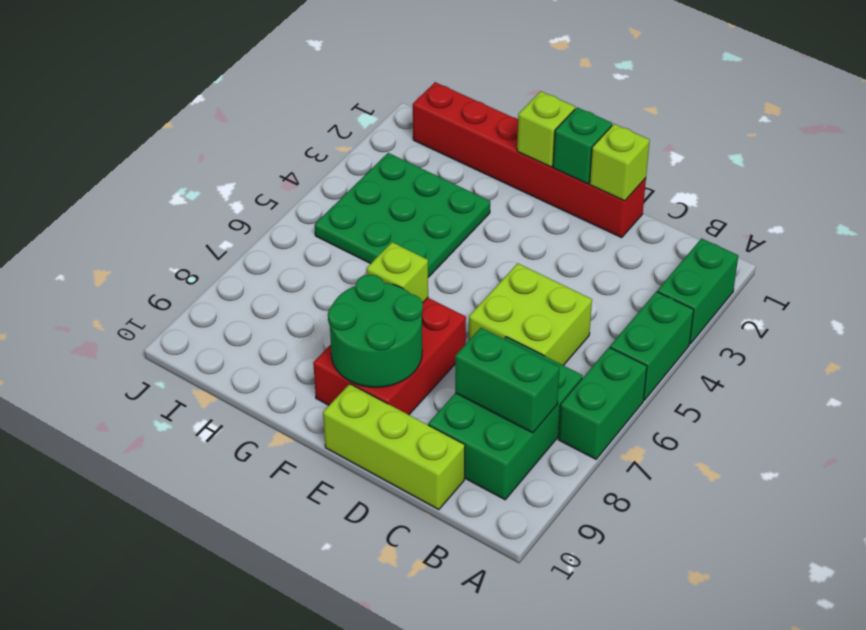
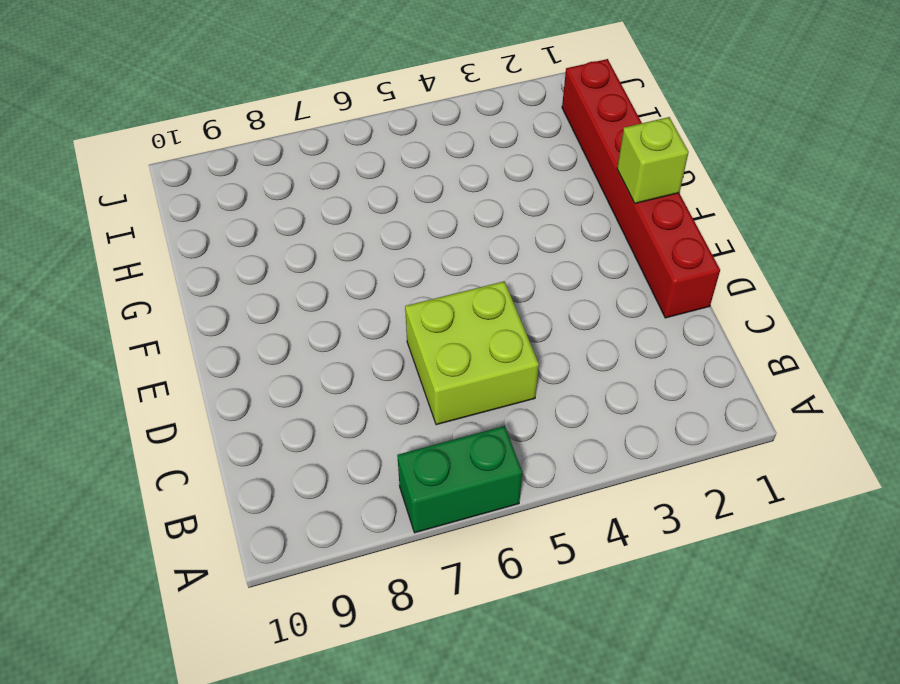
none -> green 1x2 brick [657,238,738,344]
none -> green 1x2 brick [610,292,694,400]
none -> green 2x3 brick [428,337,583,500]

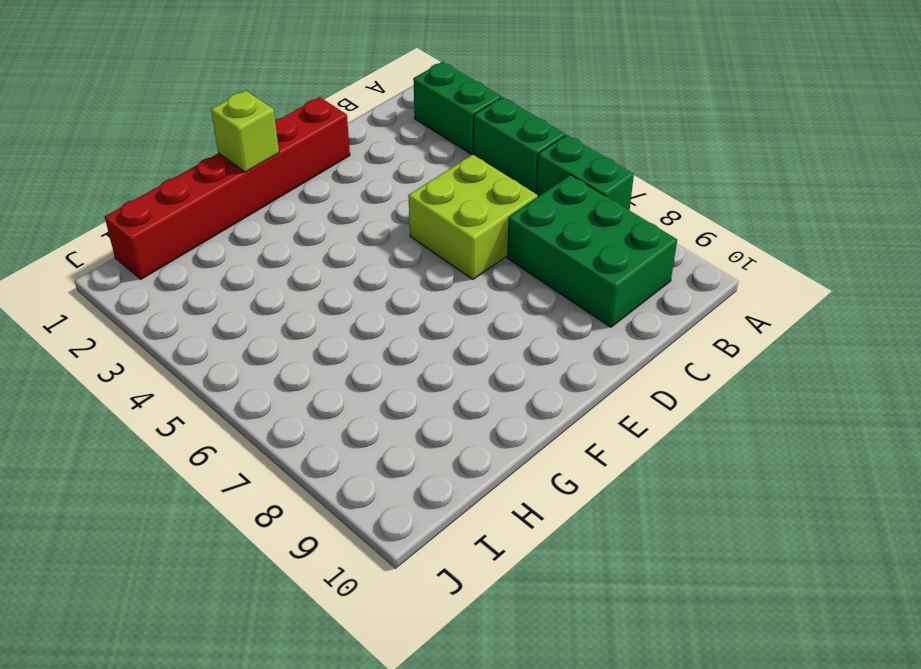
none -> lime 1x3 brick [323,384,465,510]
none -> red 2x3 brick [313,298,466,415]
none -> green 3x3 plate [315,153,490,277]

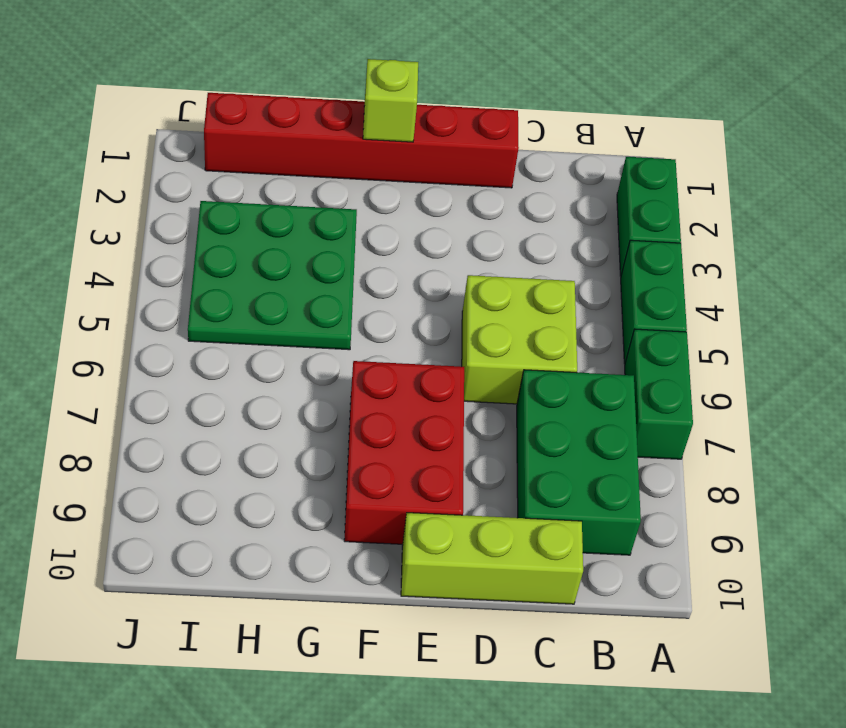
none -> green 1x2 brick [455,328,560,433]
none -> lime 1x1 brick [590,124,650,201]
none -> green 1x1 brick [553,107,612,184]

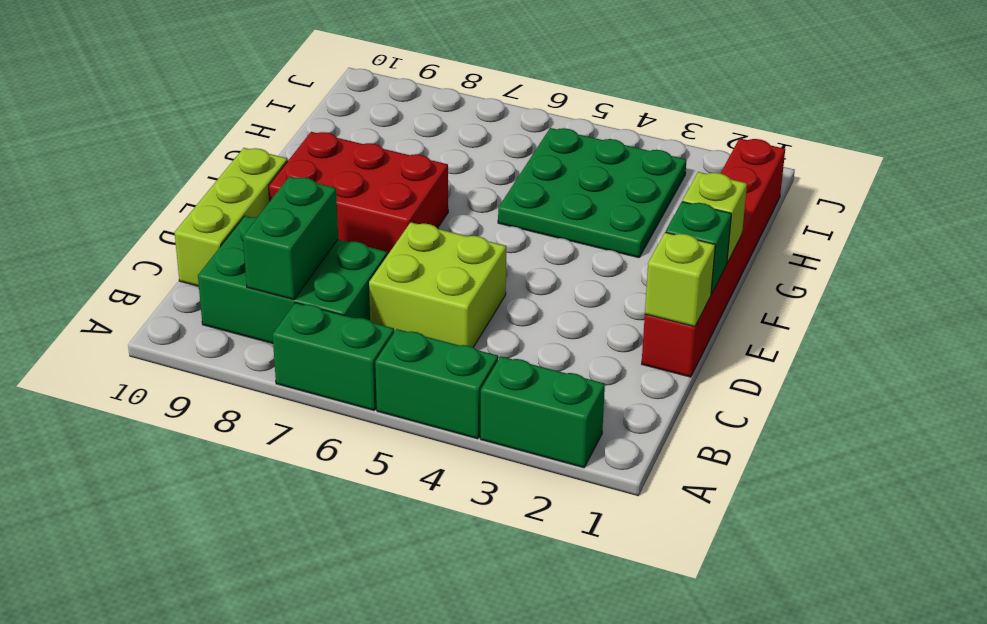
none -> green 2x2 round brick [328,275,423,387]
none -> lime 1x1 brick [366,242,428,303]

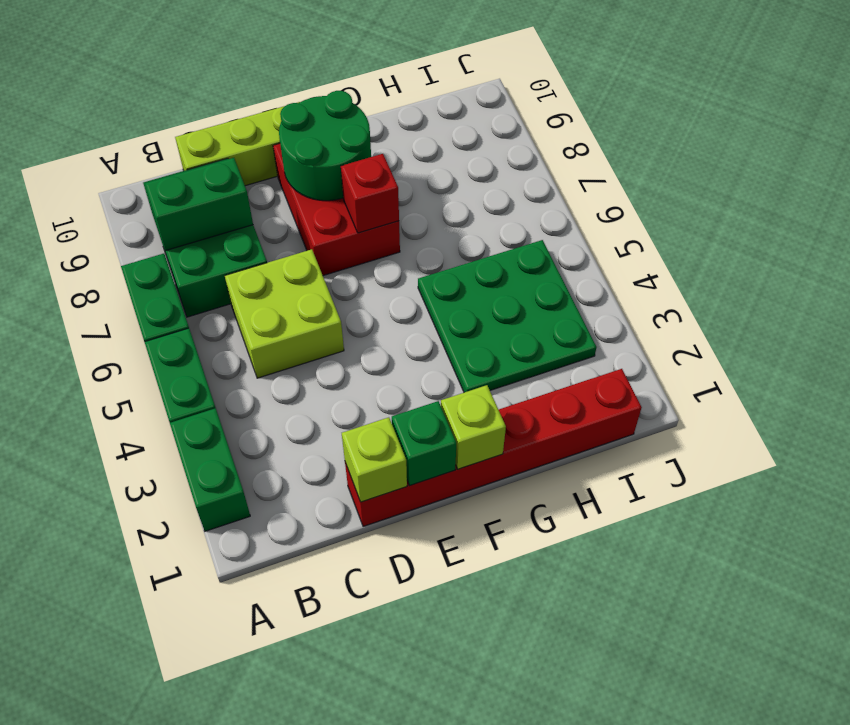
red 1x1 brick [341,154,399,233] -> lime 1x1 brick [366,242,428,303]

